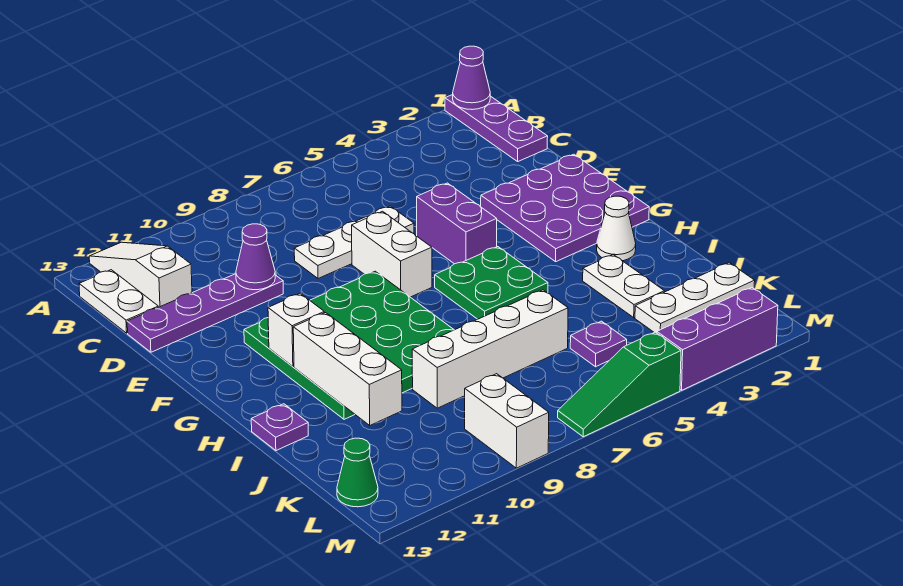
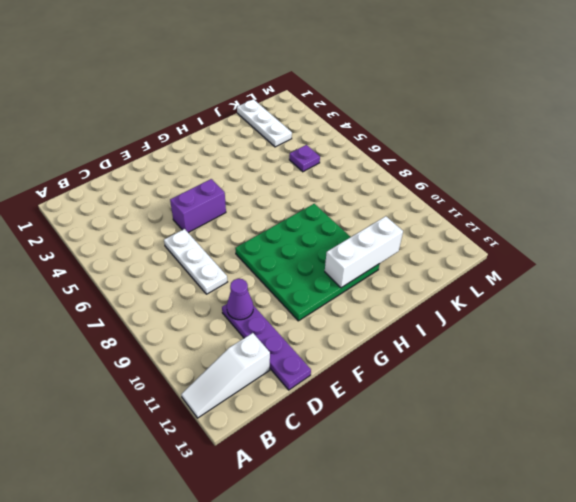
none -> purple 1x3 plate [445,95,548,161]
none -> white 1x2 plate [79,270,158,333]
none -> purple 3x3 plate [481,154,649,262]

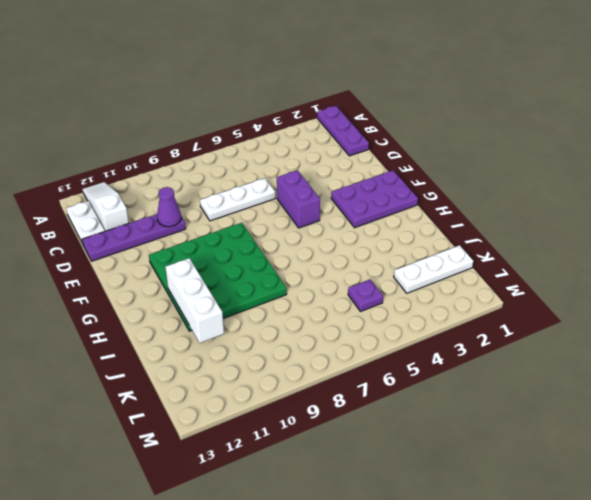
purple 2x3 plate [331,170,418,228] -> purple 3x3 plate [481,154,649,262]
none -> white 1x2 brick [352,211,432,297]
none -> green 2x2 plate [435,247,548,319]
none -> white 1x1 cone [597,196,636,261]

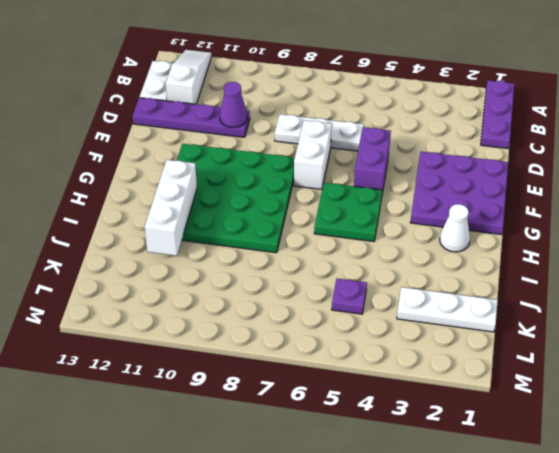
none -> white 1x2 plate [583,254,664,318]
none -> purple 1x1 plate [251,404,308,451]
none -> white 1x4 brick [412,290,568,408]

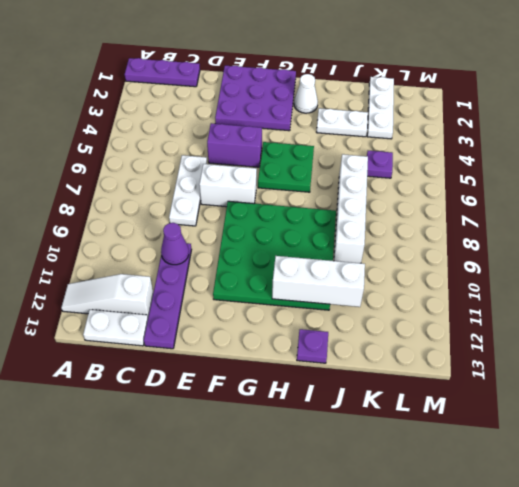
none -> white 1x2 brick [465,374,549,468]
none -> green 1x1 cone [337,438,378,507]
none -> purple 1x3 brick [657,288,778,390]

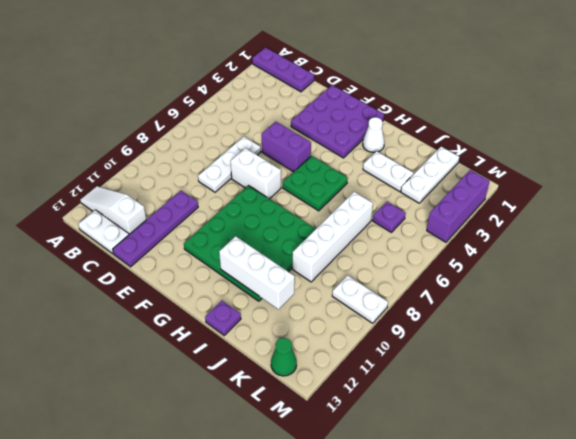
white 1x2 plate [332,275,388,323] -> white 1x2 brick [465,374,549,468]
none -> green 1x3 slope [558,332,681,437]
none -> purple 1x1 cone [453,46,490,110]
none -> purple 1x1 cone [236,224,275,290]

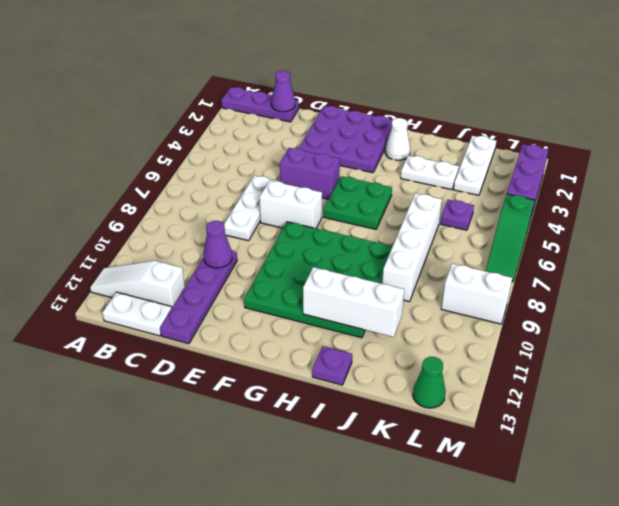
purple 1x1 cone [271,71,295,112] -> purple 1x1 cone moved to [453,46,490,110]
none -> white 1x1 brick [268,293,324,366]

